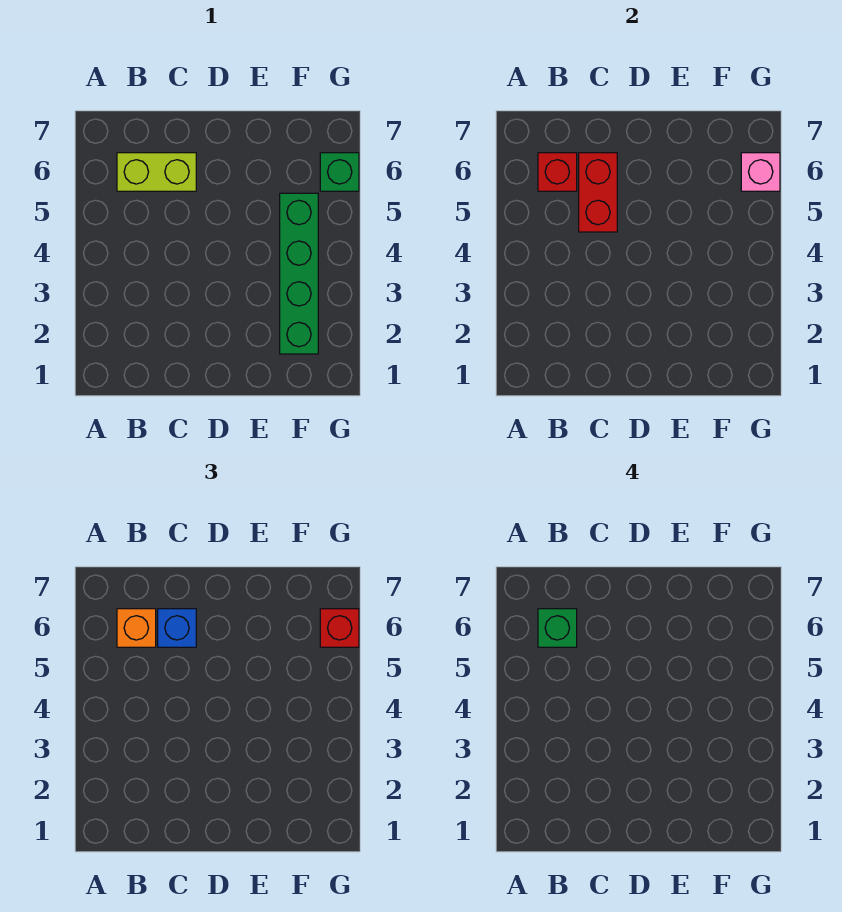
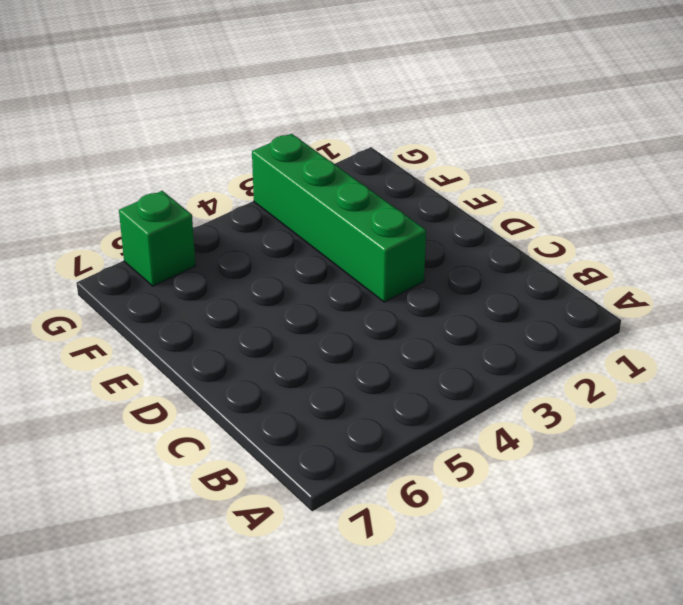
green 1x4 brick [252,134,426,302] -> green 1x4 brick turned to [280,193,318,354]
none -> lime 1x2 brick [117,153,196,191]
none -> red 1x1 brick [538,153,577,191]

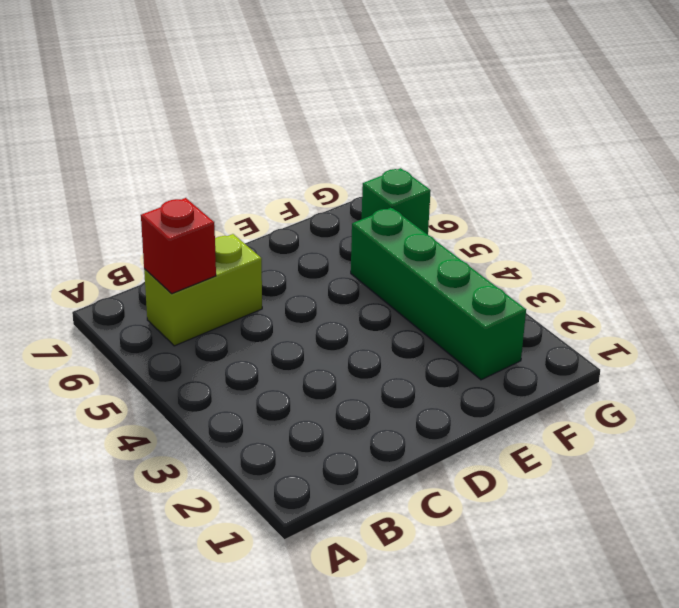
none -> red 1x2 brick [579,153,617,232]
none -> pink 1x1 brick [741,153,780,191]

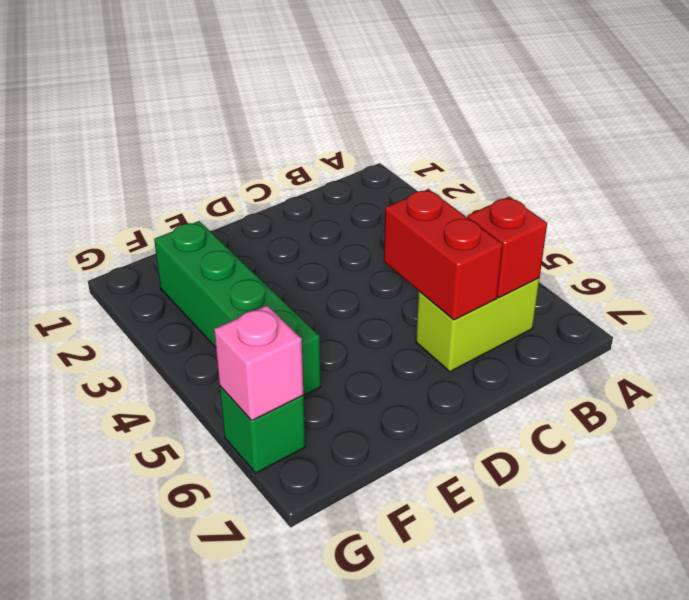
none -> orange 1x1 brick [117,609,156,647]
none -> blue 1x1 brick [158,609,196,647]

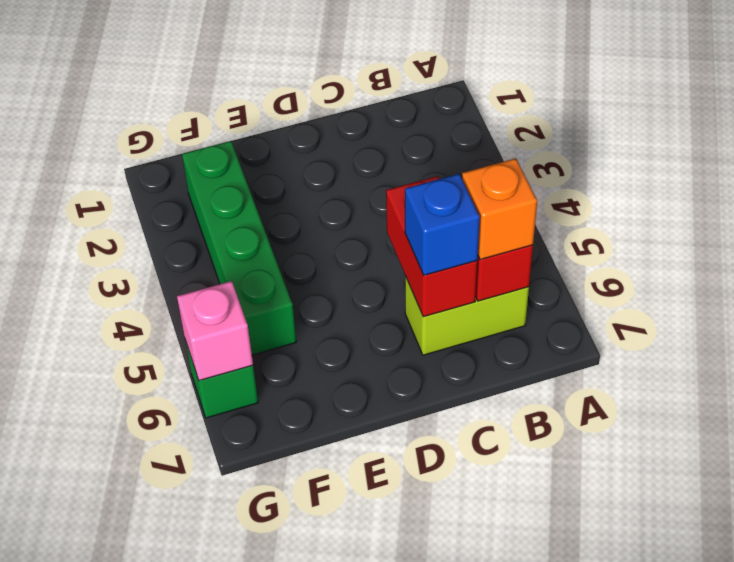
none -> red 1x1 brick [320,609,359,647]
none -> green 1x1 brick [538,609,577,647]

